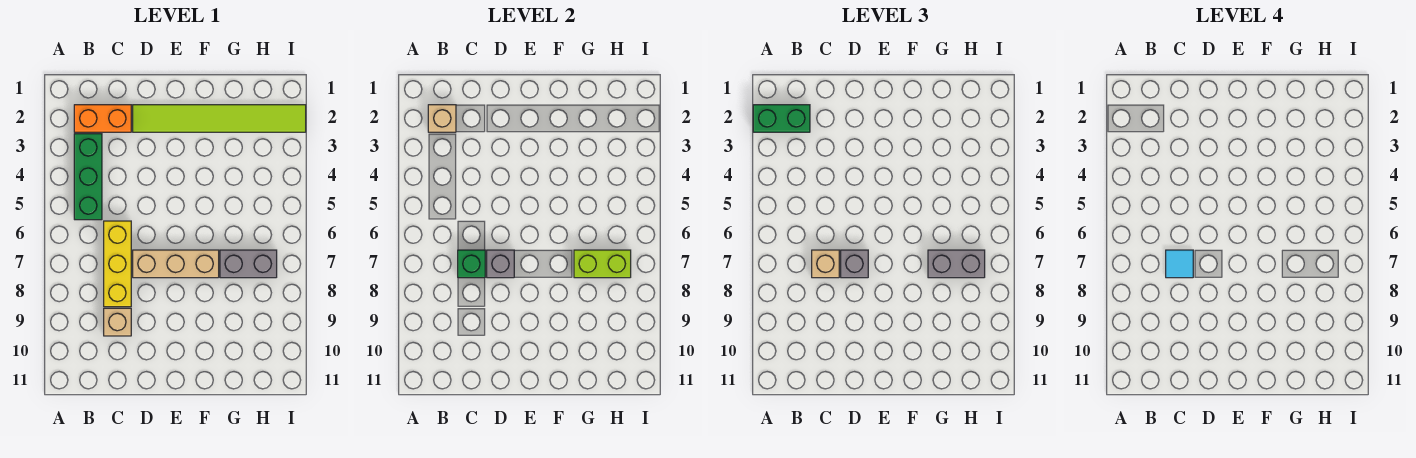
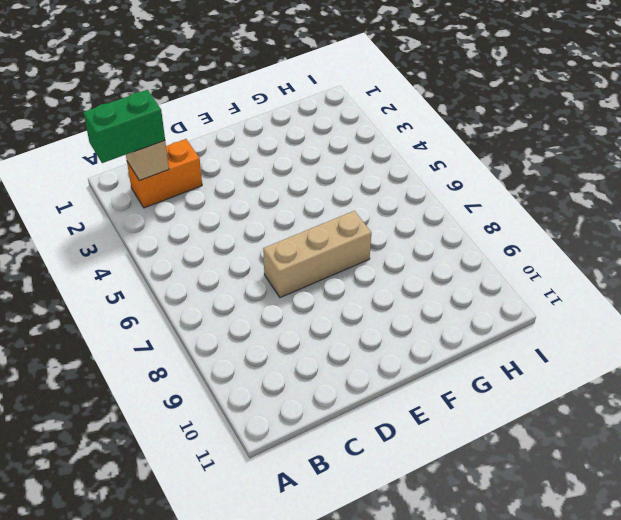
none -> green 1x3 brick [74,134,102,220]
none -> yellow 1x3 brick [104,221,131,307]
none -> tan 1x1 brick [104,308,131,336]

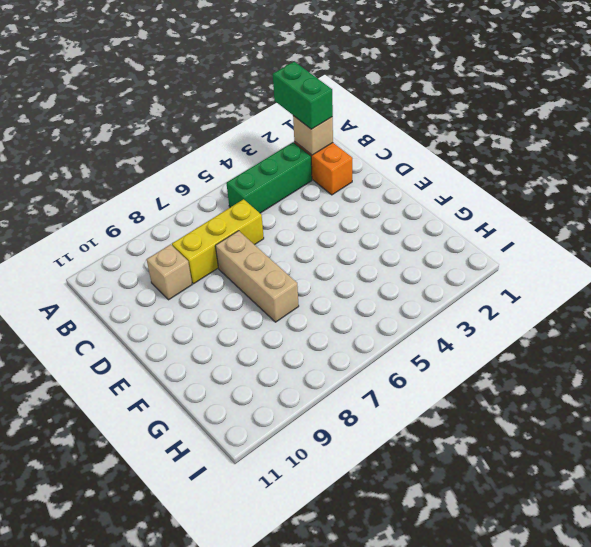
none -> lime 1x6 tile [133,105,306,132]
none -> grey 1x2 brick [220,250,277,278]
none -> green 1x1 brick [458,250,485,278]

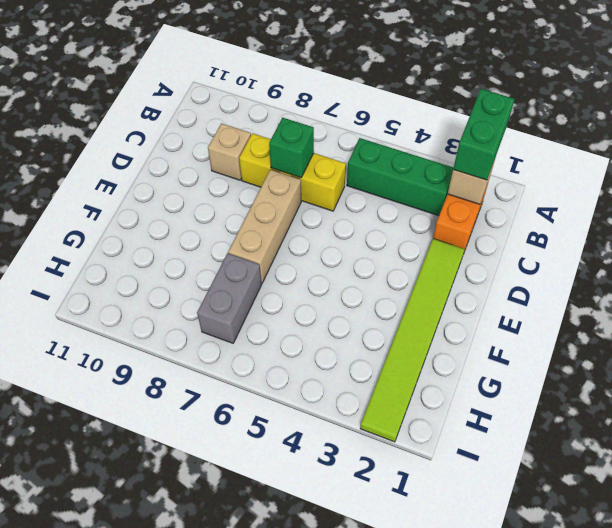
none -> grey 1x1 brick [487,250,514,278]
none -> lime 1x2 brick [574,250,631,278]
none -> tan 1x1 brick [812,250,839,278]

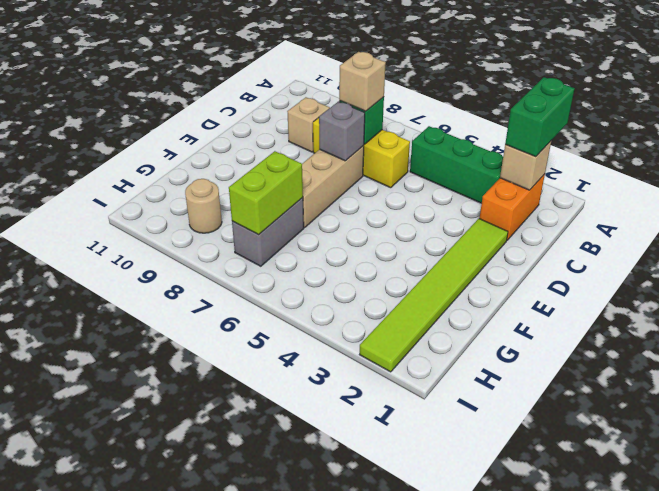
tan 1x1 round brick [185,179,222,233] -> none
none -> grey 1x1 brick [841,250,868,278]
none -> grey 1x2 brick [928,250,985,278]
none -> cyan 1x1 tile [1166,250,1193,278]

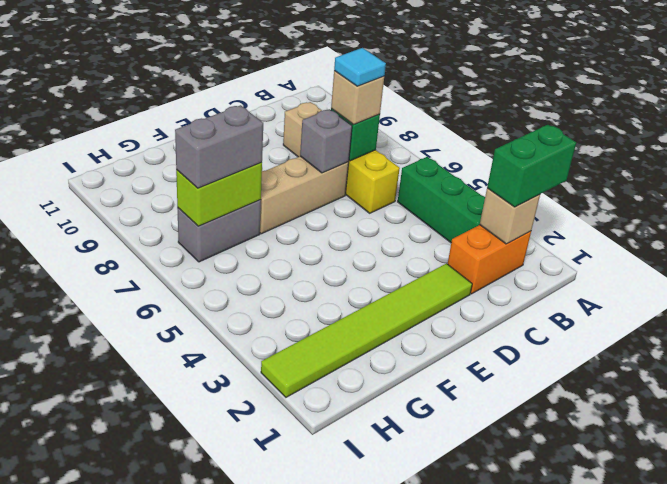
none -> grey 1x1 brick [841,250,868,278]

